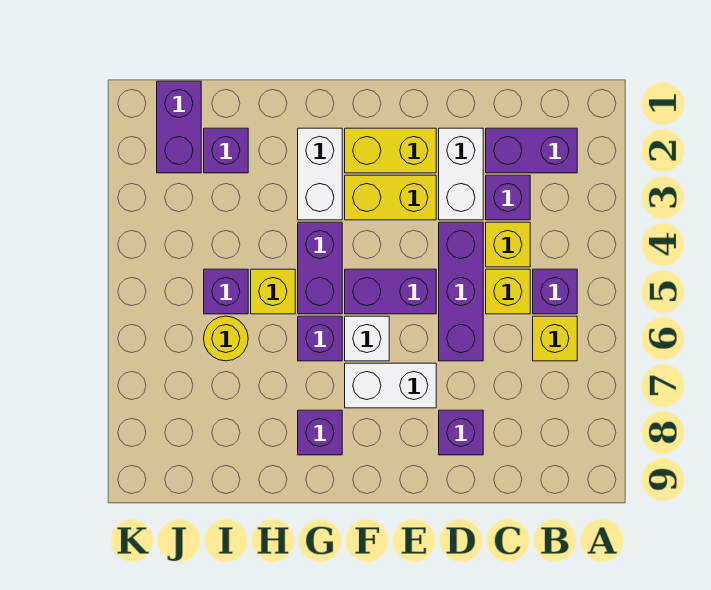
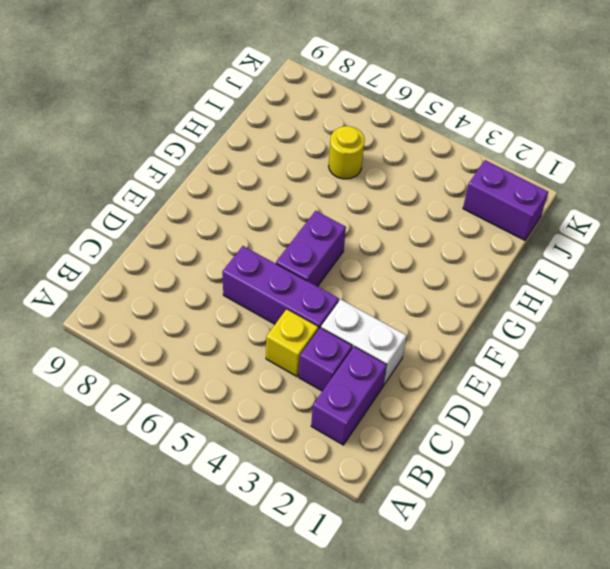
none -> purple 1x1 brick [533,269,577,314]
none -> yellow 1x1 brick [533,316,577,361]
none -> yellow 1x1 brick [486,269,530,314]

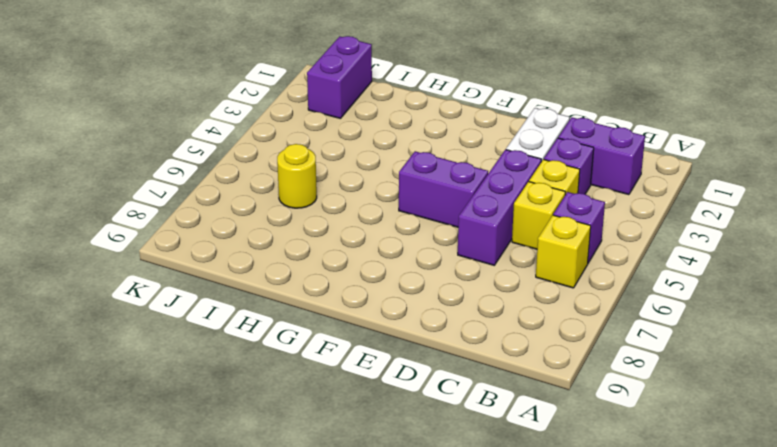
none -> purple 1x1 brick [439,410,483,455]
none -> yellow 1x2 brick [345,128,436,173]
none -> yellow 1x2 brick [345,175,436,220]

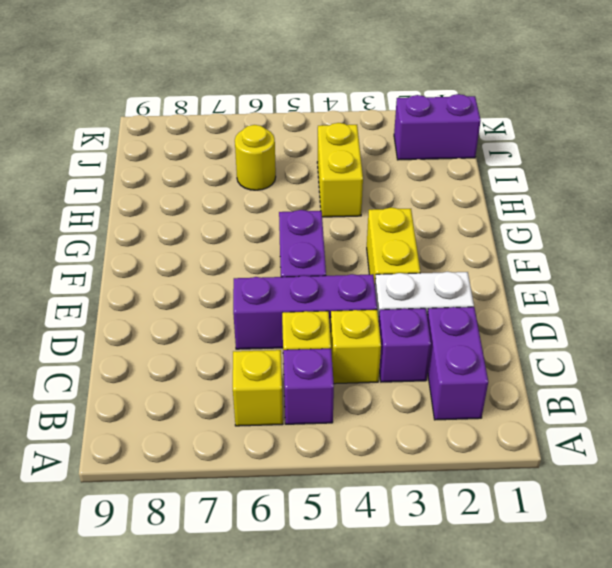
yellow 1x2 brick [317,123,363,217] -> yellow 1x2 brick moved to [345,128,436,173]
none -> purple 1x1 brick [439,410,483,455]
none -> white 1x2 brick [345,363,436,408]
none -> white 1x1 brick [345,316,389,361]

